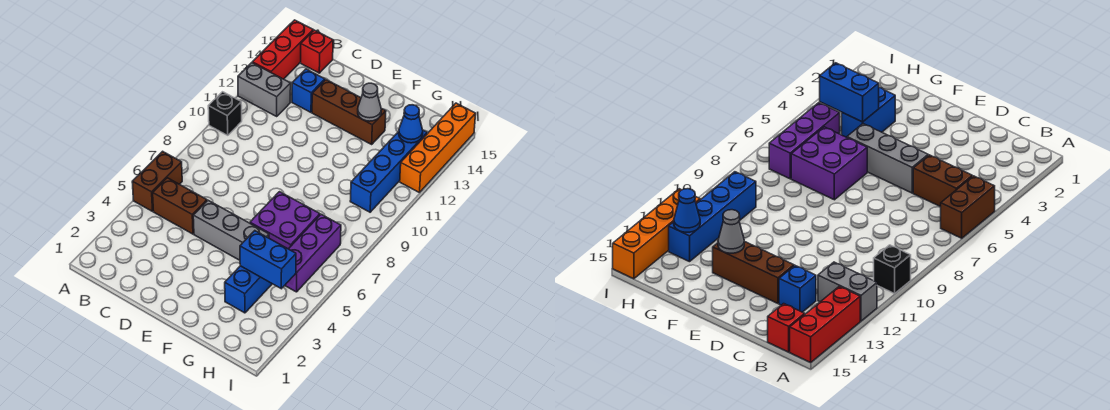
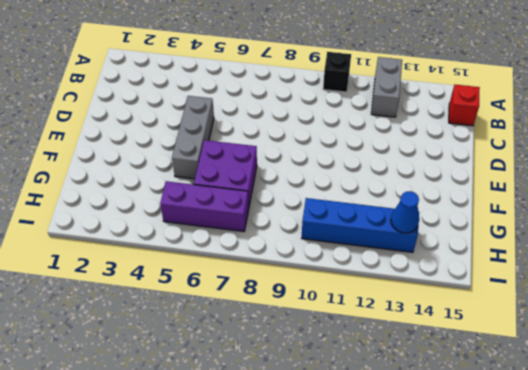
none -> brown 1x2 brick [132,151,182,211]
none -> red 1x3 brick [252,20,313,79]
none -> brown 1x2 brick [153,178,207,234]

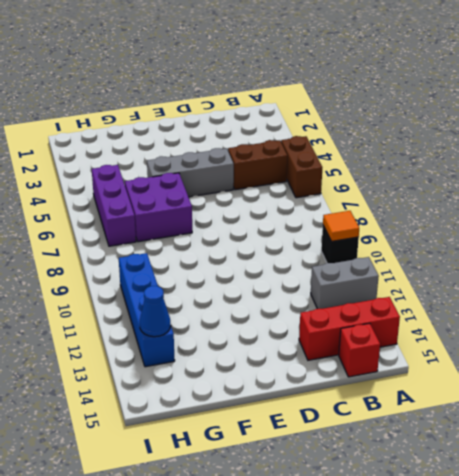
orange 1x1 tile [323,211,359,241] -> none
red 1x3 brick [299,297,400,360] -> red 1x3 brick turned to [252,20,313,79]
none -> blue 1x1 brick [292,69,325,112]
none -> brown 1x3 brick [312,80,386,144]
none -> blue 1x2 brick [225,266,272,313]

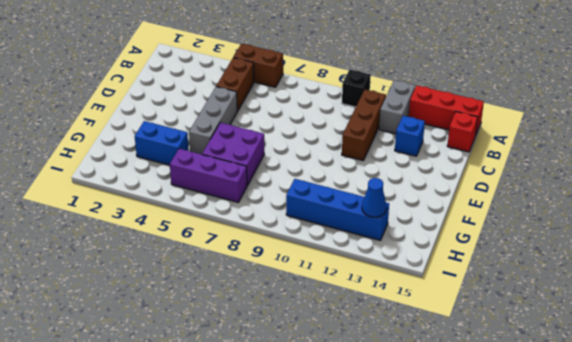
brown 1x3 brick [342,90,386,160] -> brown 1x3 brick moved to [312,80,386,144]
none -> orange 1x4 brick [400,103,476,193]
none -> grey 1x1 cone [358,83,381,121]
none -> blue 1x2 brick [240,231,296,289]

